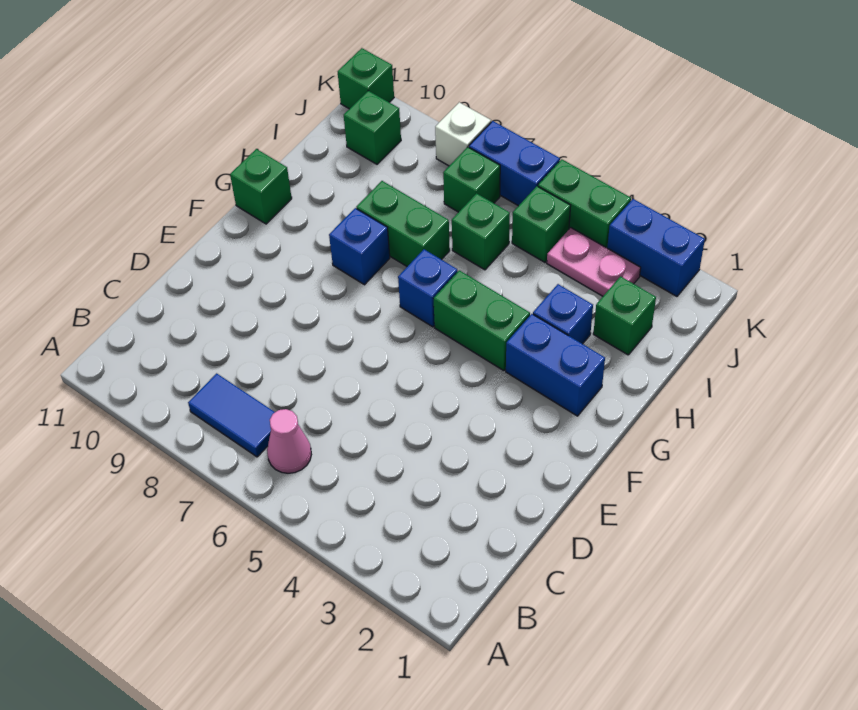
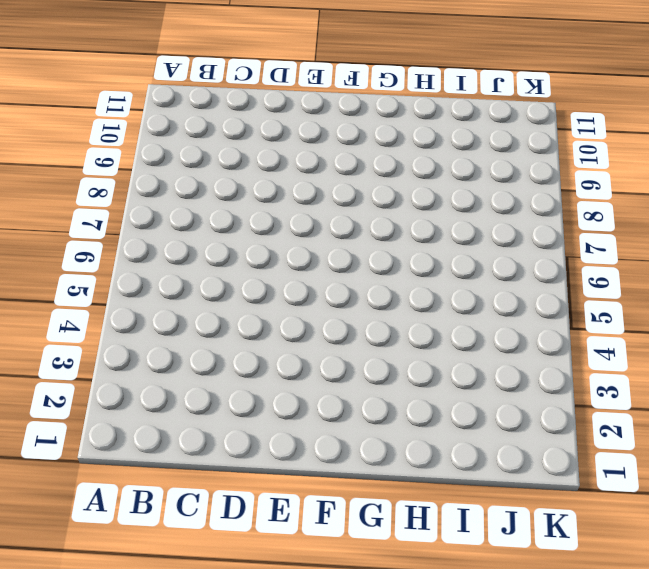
none -> pink 1x1 cone [267,409,311,473]
none -> blue 1x2 tile [188,373,275,457]
none -> blue 1x2 brick [506,314,605,416]

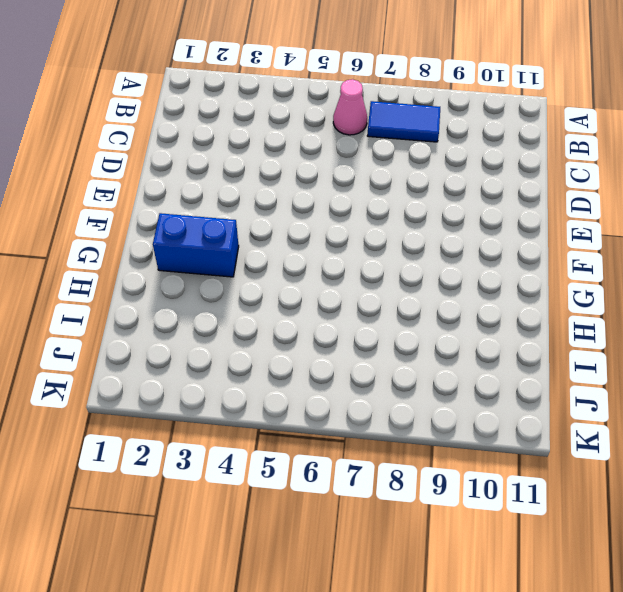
none -> green 1x2 brick [433,270,530,371]
none -> blue 1x1 brick [398,249,458,327]
none -> blue 1x1 brick [329,208,390,285]

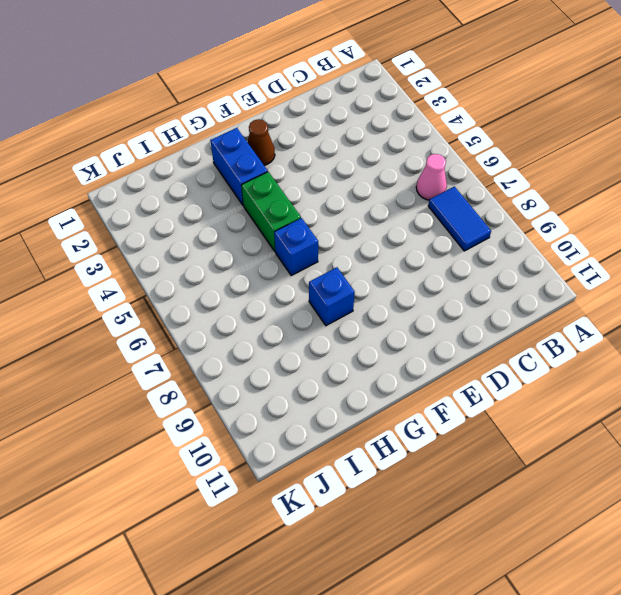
brown 1x1 cone [247,119,275,165] -> none
none -> green 1x1 brick [230,149,292,224]
none -> blue 1x1 brick [533,284,593,344]
none -> green 1x2 brick [356,181,450,266]

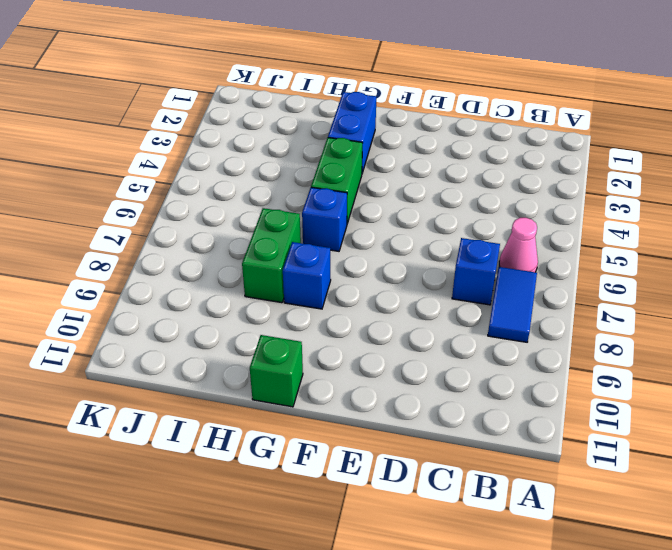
blue 1x1 brick [452,238,500,305] -> blue 1x1 brick moved to [533,284,593,344]
none -> green 1x1 brick [593,276,656,355]
none -> green 1x1 brick [452,193,510,270]
none -> pink 1x2 plate [547,228,641,296]

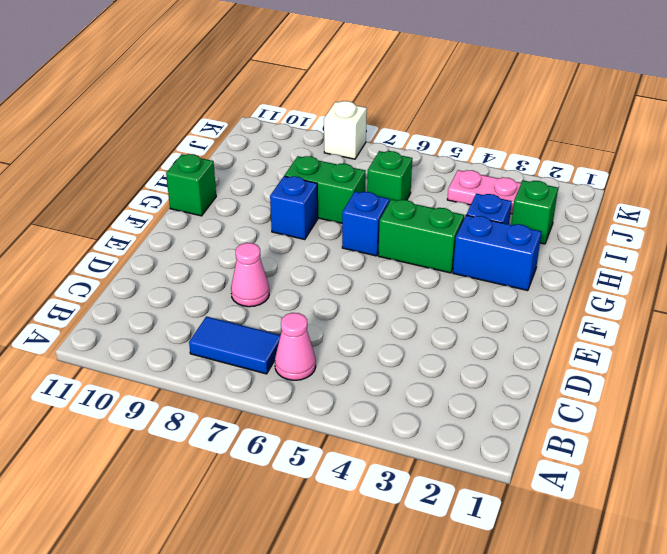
pink 1x1 cone [231,243,269,307] -> none
none -> green 1x1 brick [512,186,571,262]
none -> green 1x1 brick [443,147,500,212]
none -> green 1x1 brick [344,91,401,164]

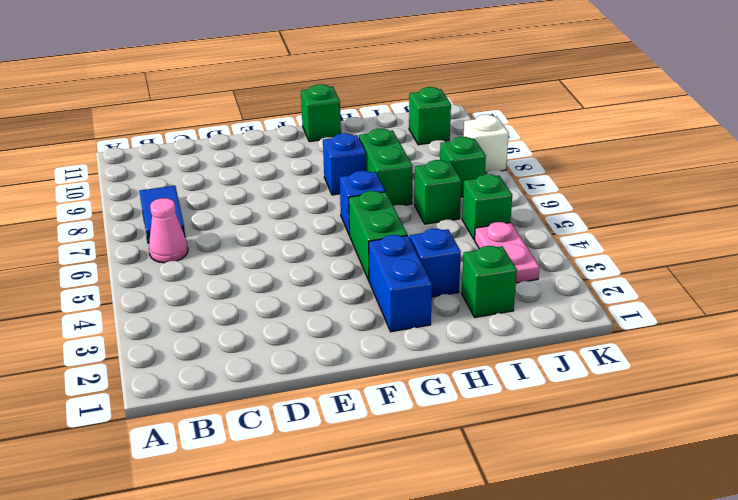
none -> blue 1x2 brick [607,199,705,296]
none -> green 1x2 brick [538,159,631,248]
none -> blue 1x2 brick [469,121,560,206]

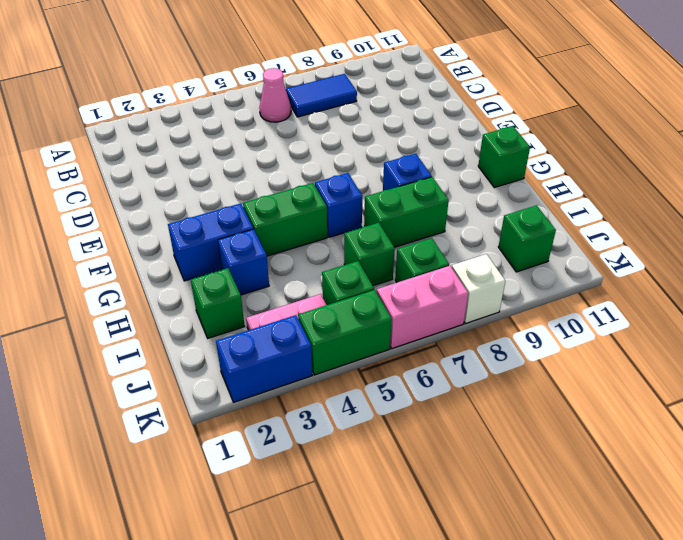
pink 1x2 brick [377,266,468,348] -> blue 1x2 brick [469,121,560,206]
none -> green 1x1 brick [338,48,394,109]

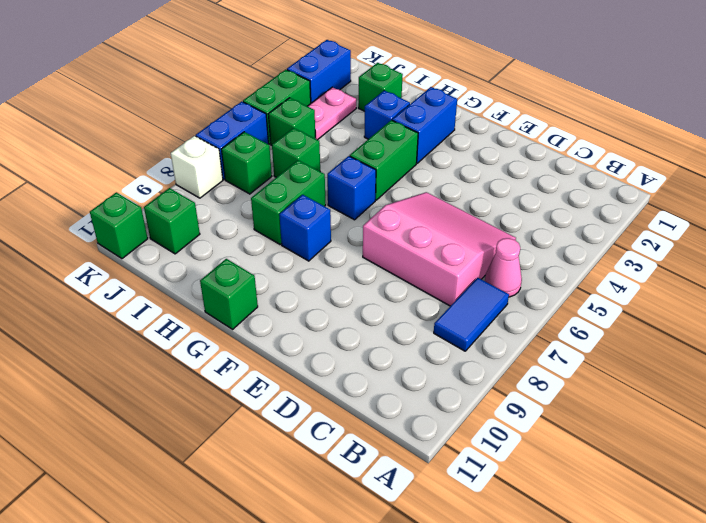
pink 3x3 slope [363,192,516,306] -> none

